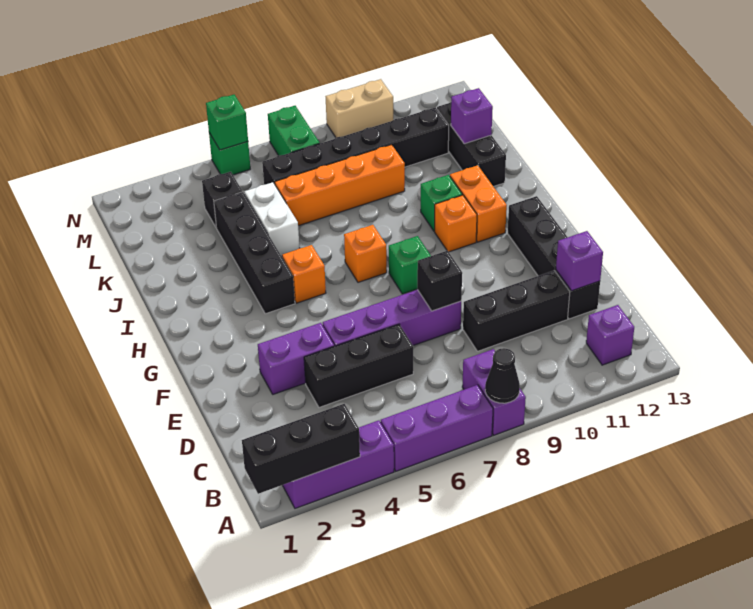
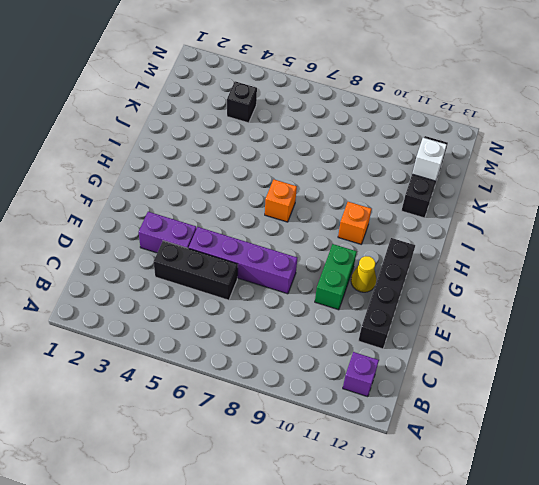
green 1x2 brick [315,244,357,310] -> green 1x2 brick moved to [268,106,320,156]
yellow 1x1 cone [351,256,377,292] -> none
white 1x1 brick [412,138,446,181] -> purple 1x1 brick [451,88,493,144]
none -> purple 1x3 brick [282,420,394,508]
none -> purple 1x3 brick [381,385,493,471]
none -> purple 1x2 brick [462,349,526,435]
none -> black 1x3 brick [463,271,570,351]

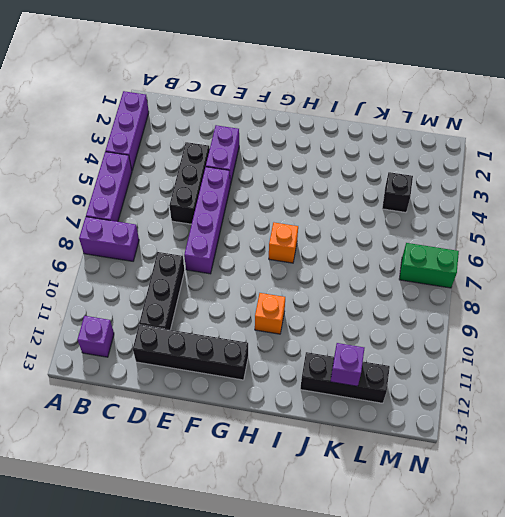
none -> green 1x1 brick [389,236,431,294]
none -> black 1x4 brick [214,192,295,314]
none -> orange 1x1 brick [282,245,326,303]
none -> orange 1x2 brick [450,165,507,242]

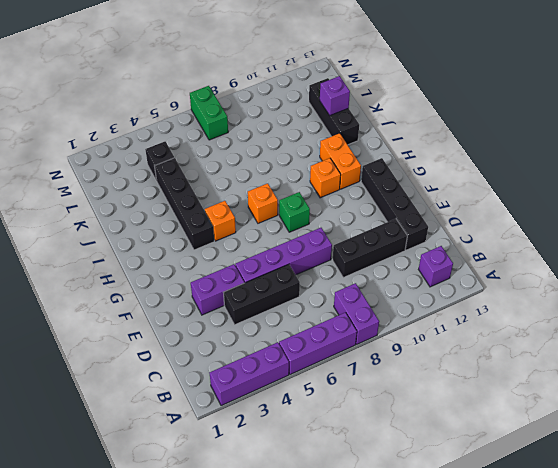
none -> green 1x1 brick [421,175,462,231]
none -> white 1x2 brick [244,182,300,256]
none -> orange 1x4 brick [275,145,405,226]
none -> black 1x6 brick [262,107,449,185]

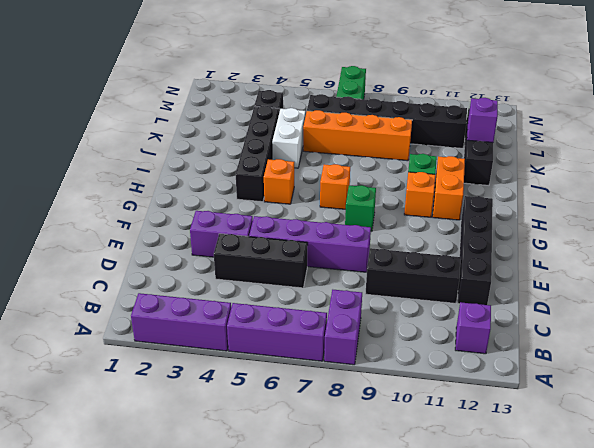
none -> green 1x1 brick [209,133,250,175]
none -> tan 1x2 brick [326,79,394,138]
none -> black 1x3 brick [242,404,360,494]
none -> black 1x1 cone [485,348,520,403]

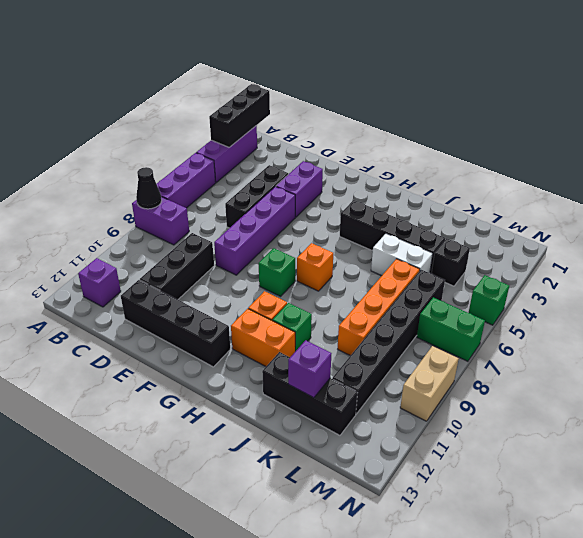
none -> orange 1x1 brick [282,245,326,303]
none -> purple 1x1 brick [556,231,603,291]
none -> black 1x1 brick [417,251,462,311]
none -> green 1x1 brick [206,95,248,150]

